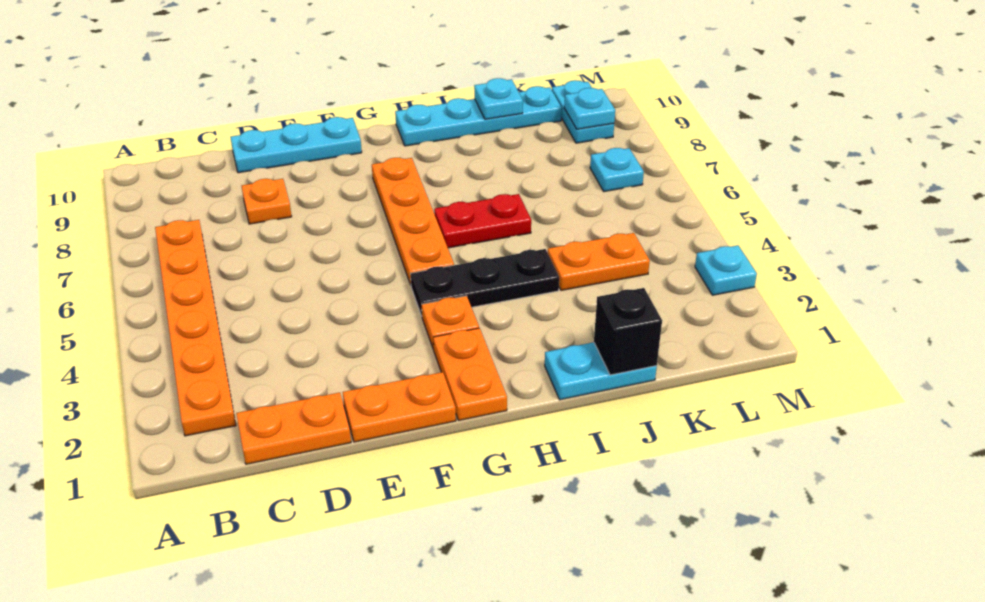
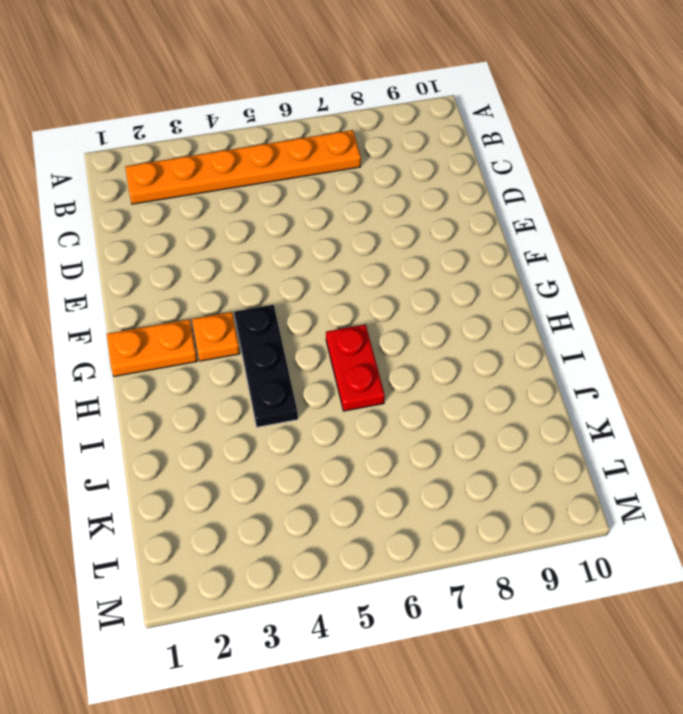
none -> orange 1x2 plate [236,393,351,464]
none -> orange 1x1 plate [241,179,292,224]
none -> cyan 1x3 plate [231,117,362,173]

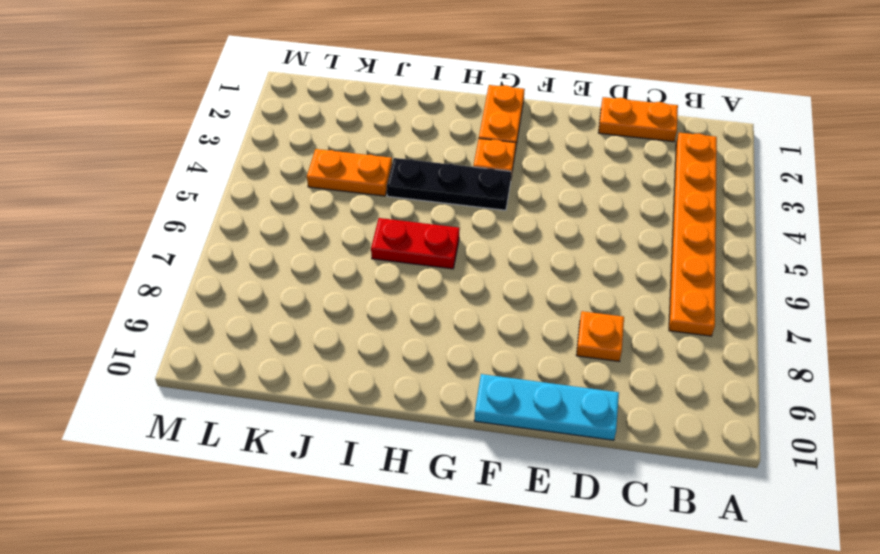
none -> orange 1x2 plate [343,372,456,442]
none -> orange 1x4 plate [372,158,454,285]
none -> cyan 1x4 plate [395,86,562,146]

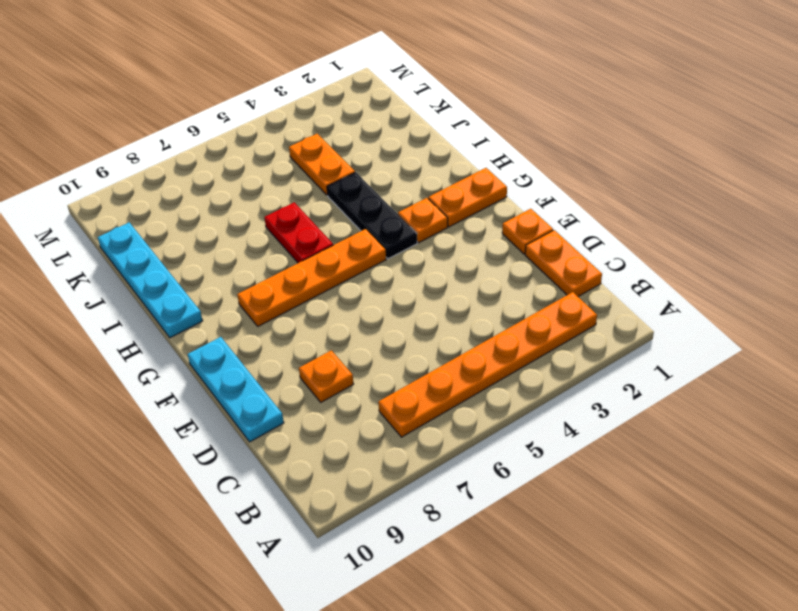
orange 1x1 plate [502,209,553,254] -> orange 1x2 plate [343,372,456,442]
none -> cyan 1x2 plate [545,342,657,400]
none -> cyan 1x1 plate [590,148,644,192]
none -> cyan 1x2 plate [552,80,614,143]

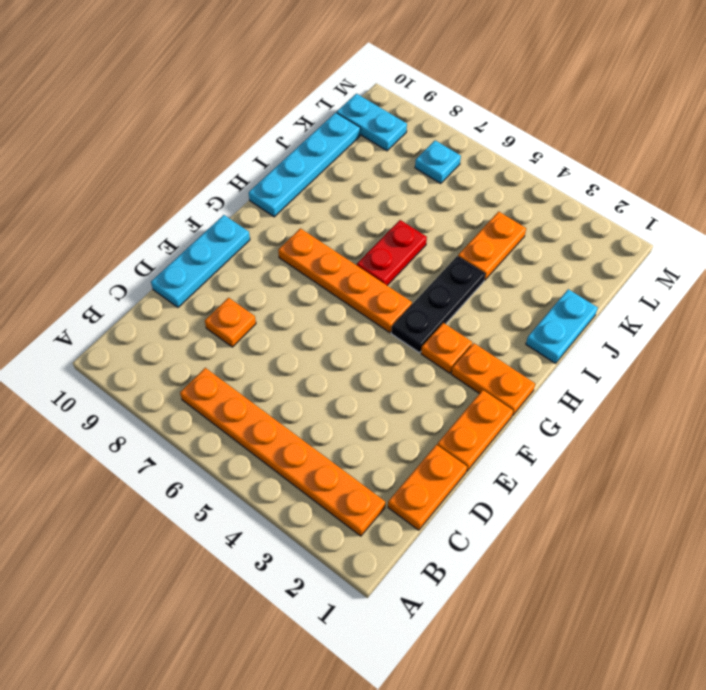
none -> cyan 1x1 plate [695,245,757,295]
none -> black 1x1 brick [594,288,662,375]
none -> cyan 1x1 plate [474,78,523,119]

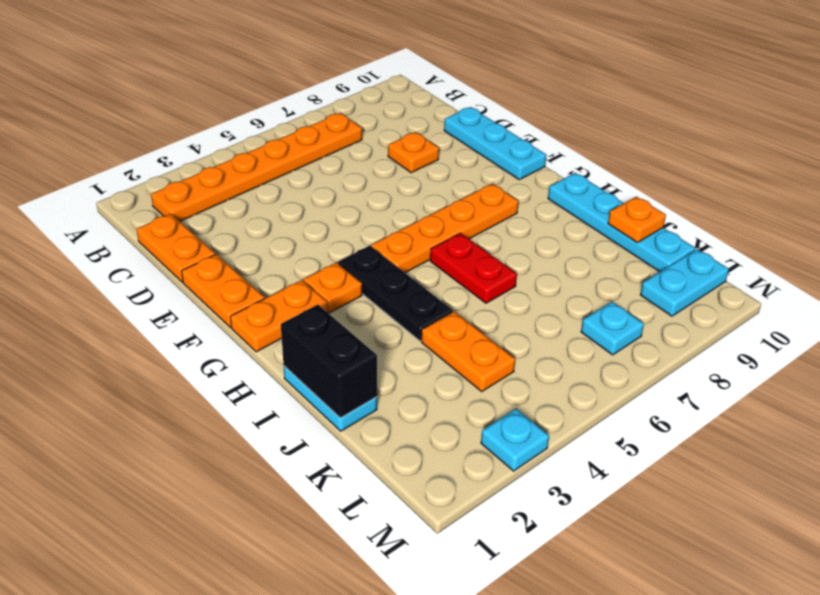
black 1x2 brick [281,305,377,418] -> black 1x1 brick [594,288,662,375]
orange 1x1 plate [608,196,666,243] -> cyan 1x1 plate [474,78,523,119]
none -> cyan 1x1 plate [564,88,615,129]

